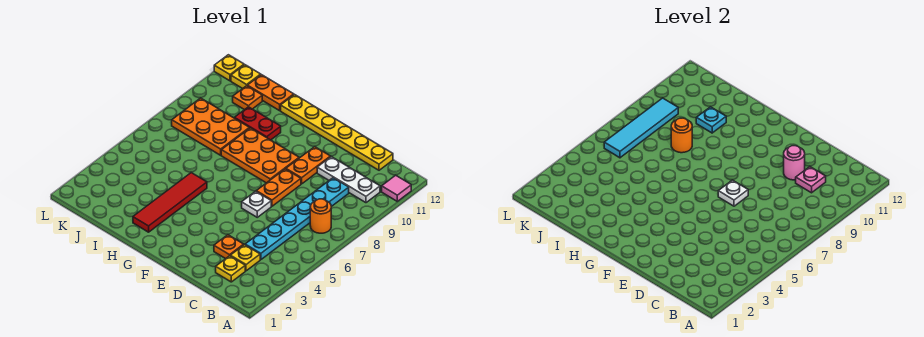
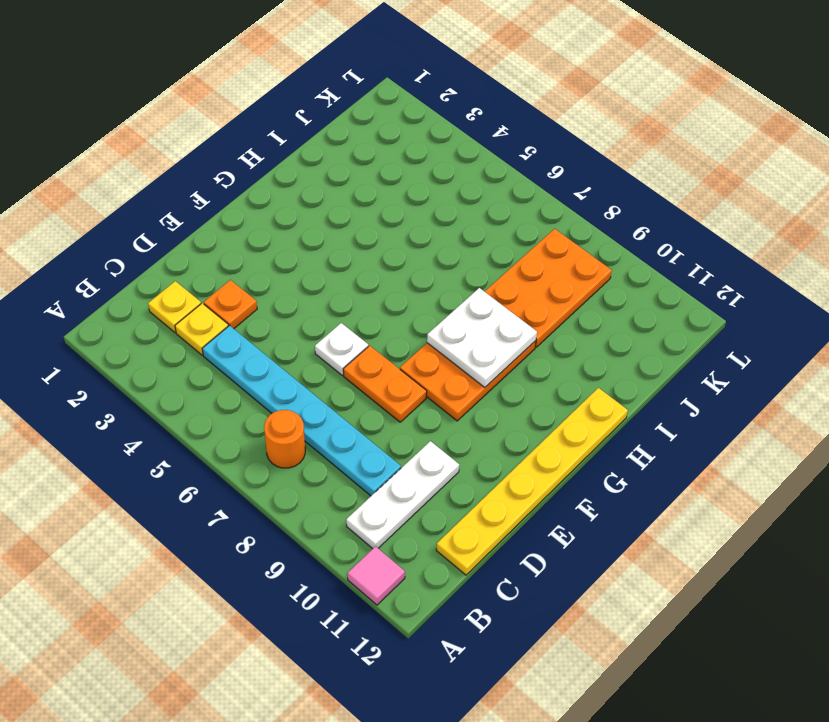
white 2x2 plate [427,288,537,388] -> none
none -> orange 1x2 plate [286,147,330,184]
none -> red 1x4 tile [133,173,207,232]
none -> red 1x2 plate [234,107,281,140]

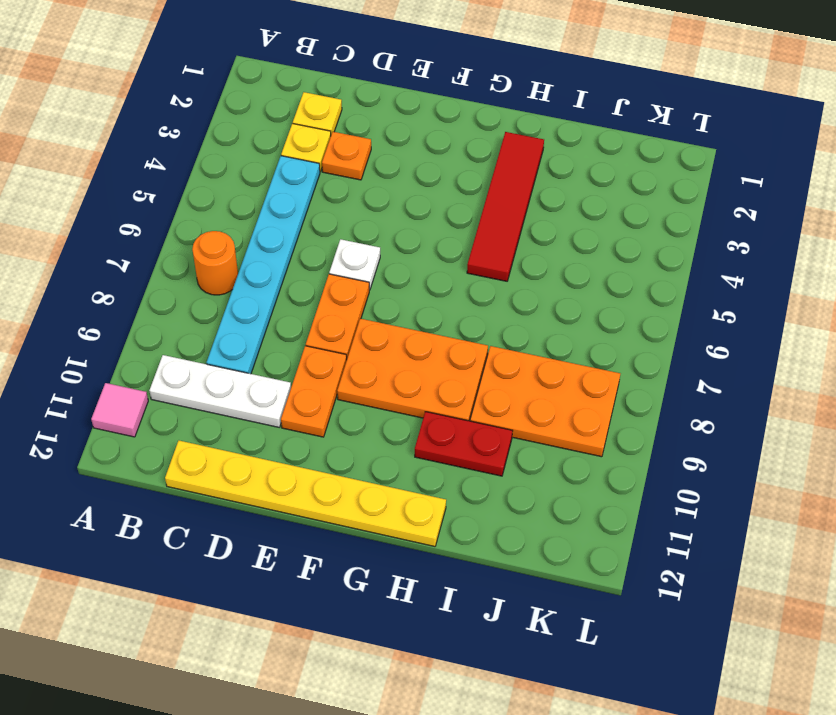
none -> orange 1x2 plate [247,75,294,111]
none -> orange 1x1 plate [233,86,262,110]
none -> yellow 1x1 plate [231,65,261,89]

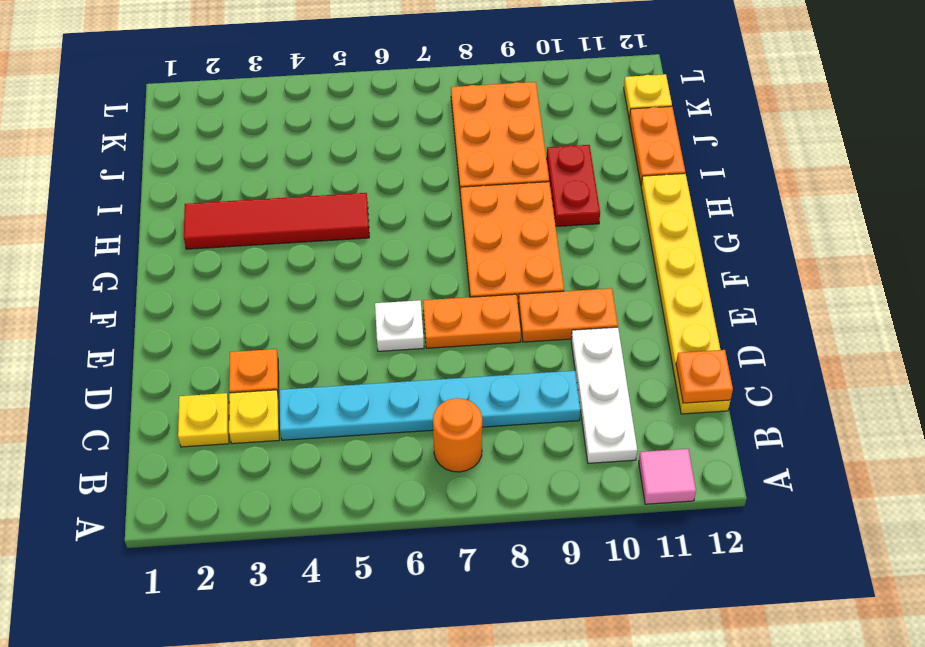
orange 1x1 plate [676,350,733,403] -> orange 1x1 plate moved to [233,86,262,110]
none -> yellow 1x1 plate [214,55,244,81]
none -> pink 1x1 plate [796,167,826,193]
none -> pink 1x1 round brick [784,146,805,180]

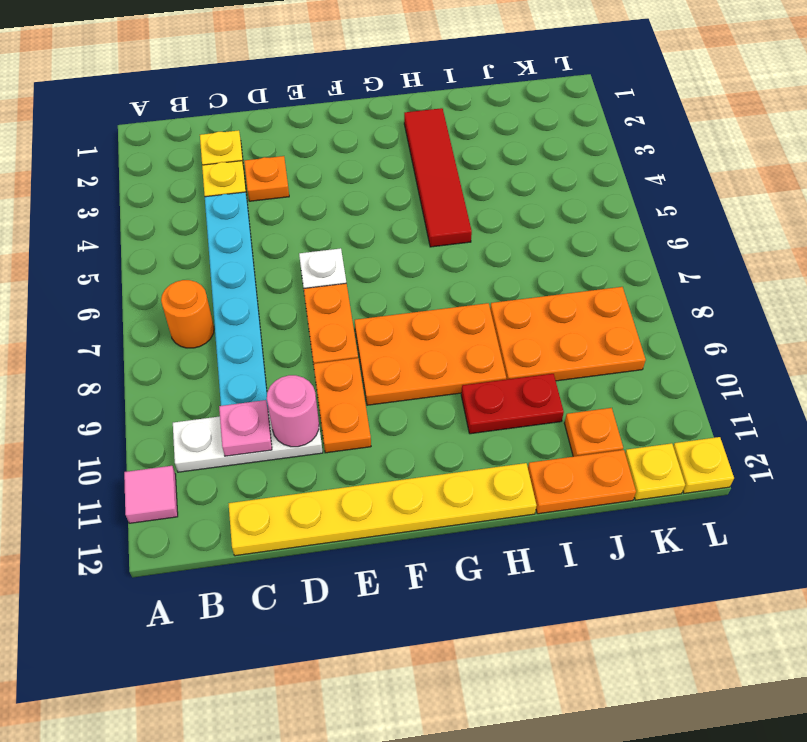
none -> white 1x1 plate [718,180,748,206]
none -> orange 1x1 round brick [671,118,692,153]
none -> cyan 1x1 plate [696,107,726,133]

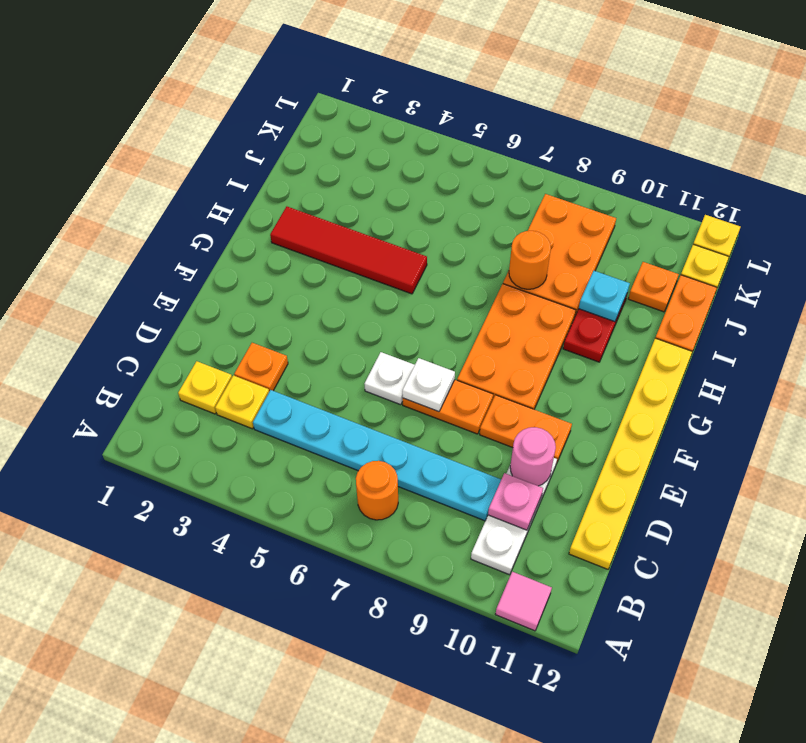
none -> cyan 1x4 tile [604,98,678,158]

